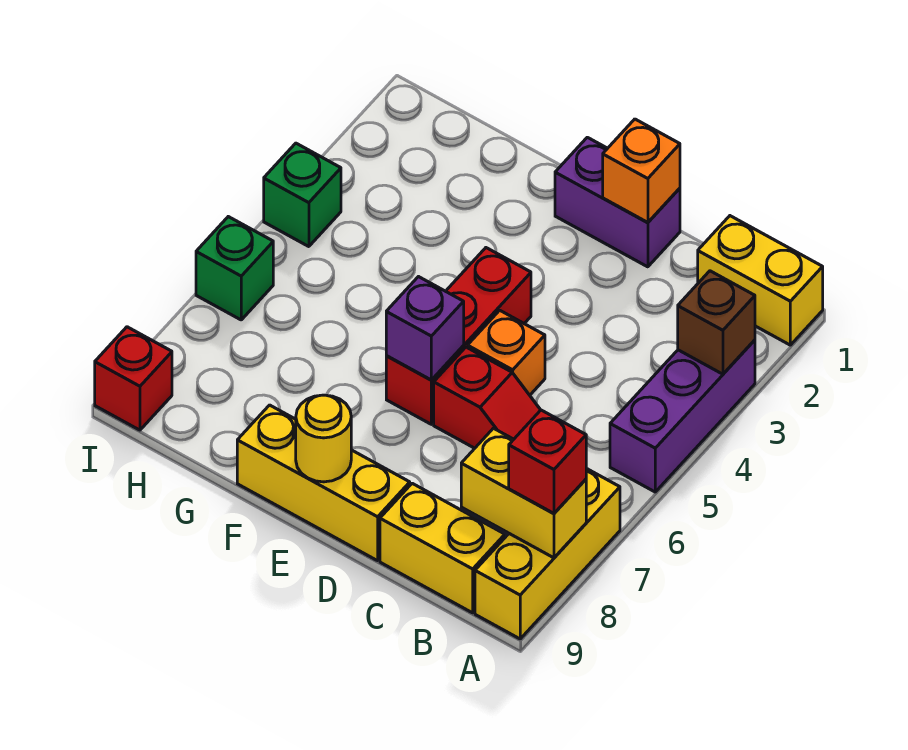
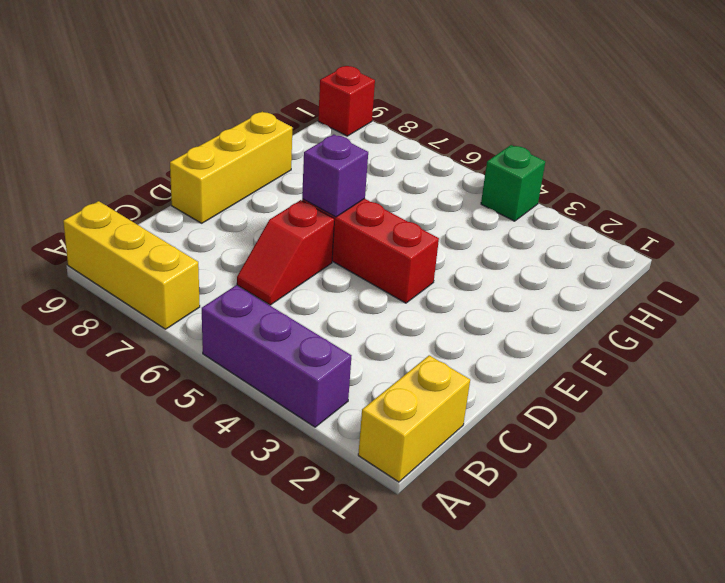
none -> yellow 1x2 brick [380,483,505,613]
none -> purple 1x2 brick [555,137,680,267]
none -> orange 1x1 brick [468,310,545,395]

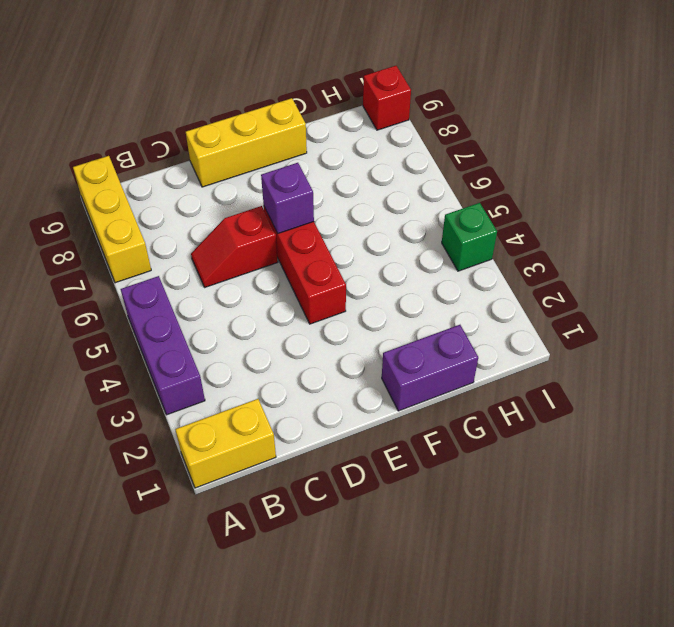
purple 1x2 brick [382,325,478,411] -> purple 1x2 brick moved to [555,137,680,267]
none -> yellow 1x2 brick [380,483,505,613]
none -> orange 1x1 brick [468,310,545,395]
none -> green 1x1 brick [196,217,273,320]

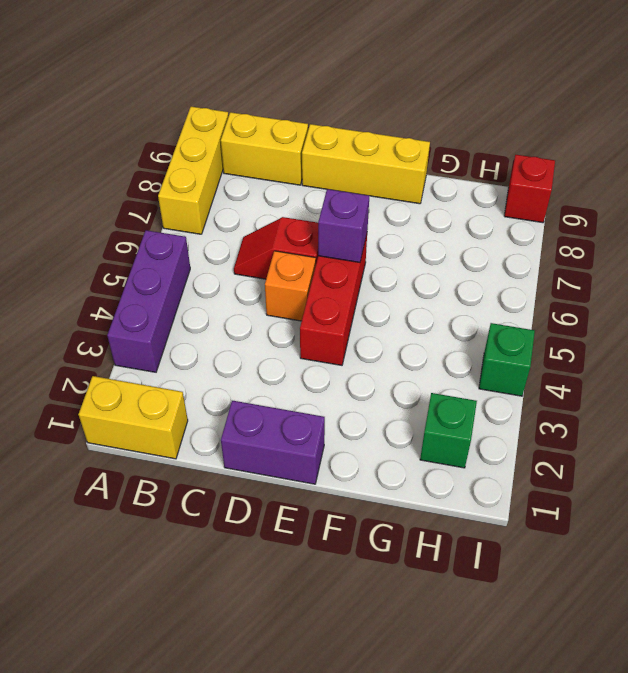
green 1x1 brick [420,393,477,468] -> green 1x1 brick moved to [196,217,273,320]
none -> brown 1x1 brick [678,271,755,374]
none -> yellow 1x2 brick [461,428,586,558]
none -> orange 1x1 brick [603,119,680,222]

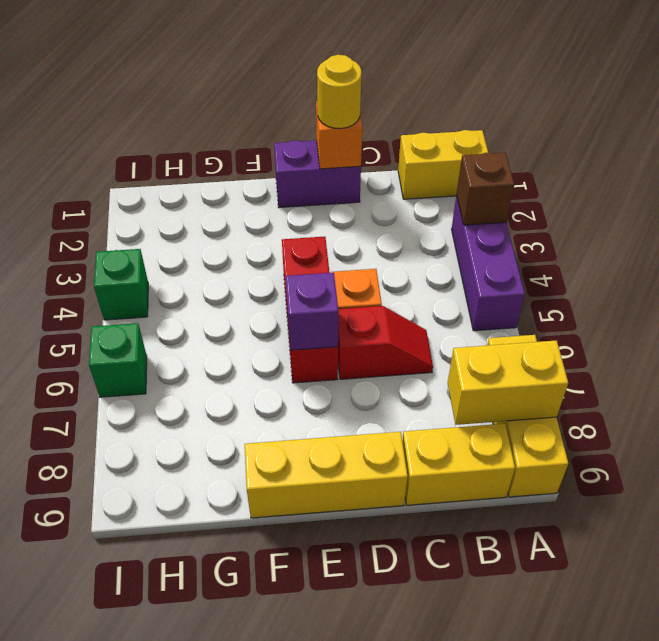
yellow 1x1 round brick [317,55,361,129] -> yellow 1x1 round brick moved to [296,395,351,482]
none -> red 1x1 brick [95,327,172,430]
none -> red 1x1 brick [509,410,586,513]

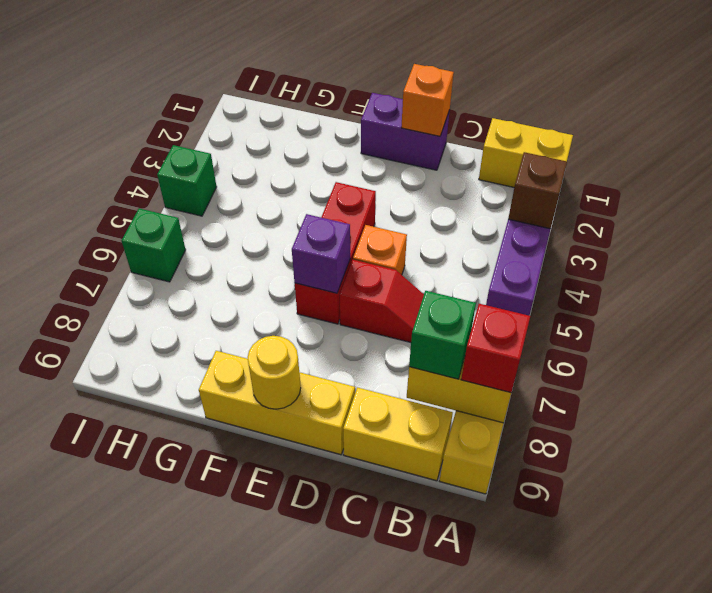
green 1x1 brick [409,291,476,379] -> none
none -> red 1x1 brick [95,327,172,430]

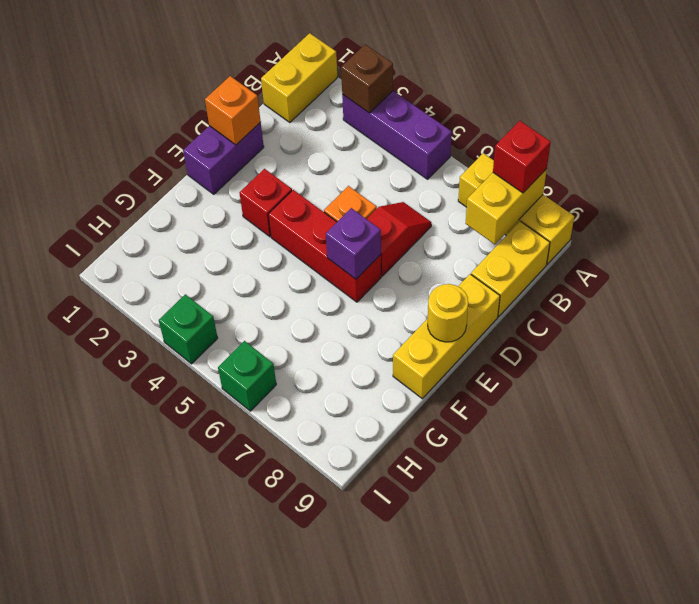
red 1x1 brick [240,169,292,237] -> red 1x1 brick moved to [95,327,172,430]

